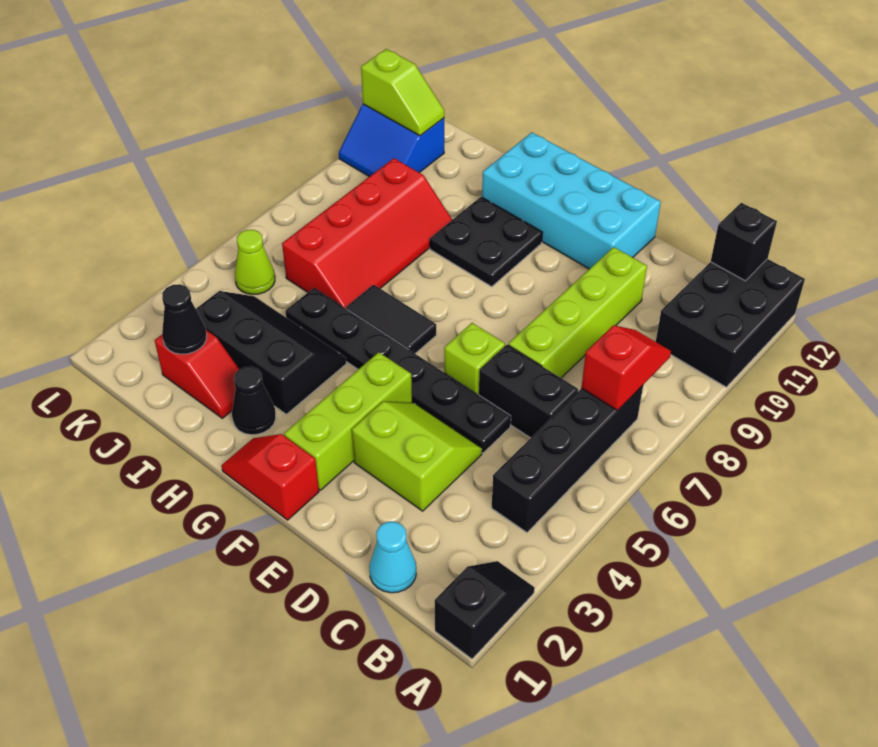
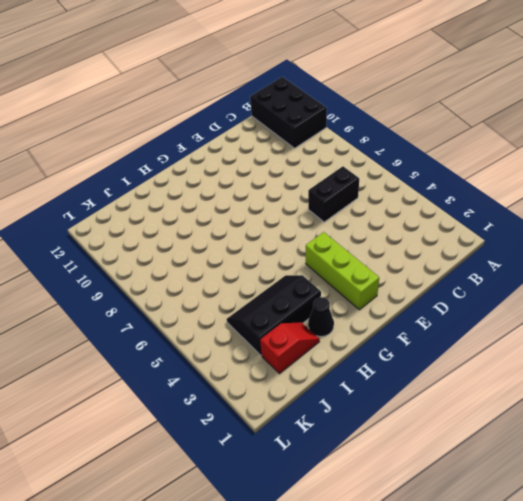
none -> black 1x2 slope [435,561,535,659]
none -> black 1x4 brick [492,385,643,532]
none -> cyan 1x1 cone [369,522,416,593]

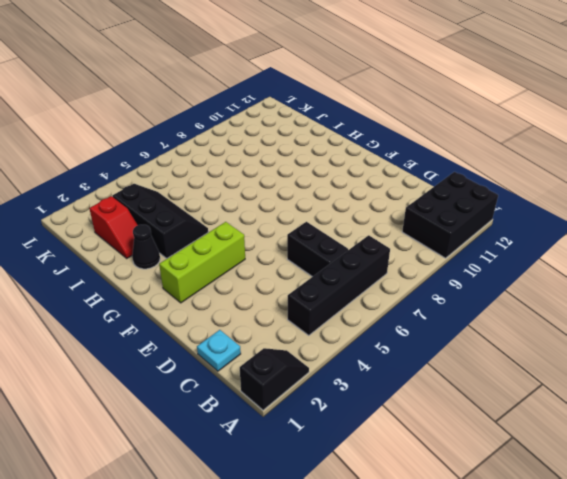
cyan 1x1 plate [197,330,241,371] -> cyan 1x1 cone [369,522,416,593]
none -> lime 2x2 slope [352,401,482,511]
none -> black 1x6 plate [286,288,511,453]
none -> lime 1x4 brick [508,247,647,378]

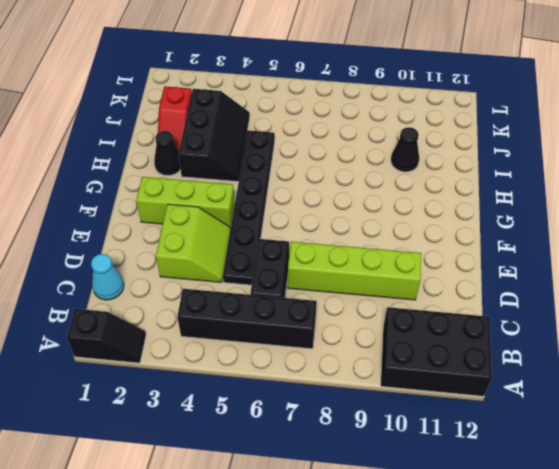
black 1x1 cone [391,127,419,172] -> black 1x1 cone moved to [162,284,207,354]
none -> lime 1x1 brick [444,323,505,395]
none -> cyan 2x4 brick [482,132,661,269]
none -> red 1x2 slope [221,434,319,520]

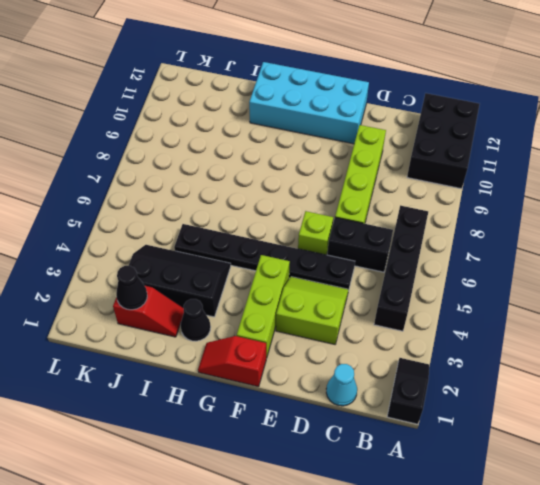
none -> black 1x2 tile [346,285,436,354]
none -> black 2x2 plate [430,197,543,287]
none -> red 2x4 slope [282,158,452,309]

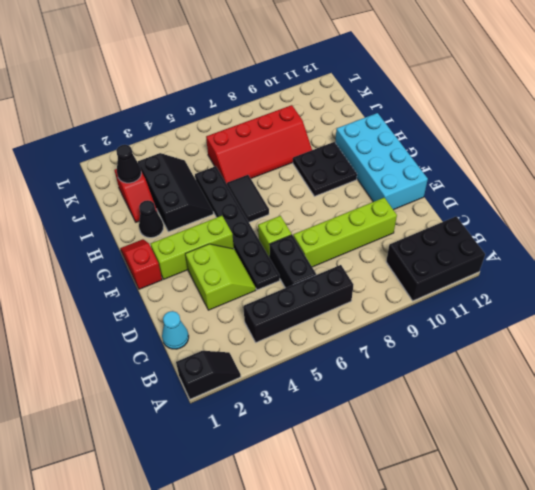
none -> lime 1x1 cone [235,230,275,295]
none -> blue 2x2 slope [339,104,444,177]
none -> red 1x2 slope [581,325,671,411]

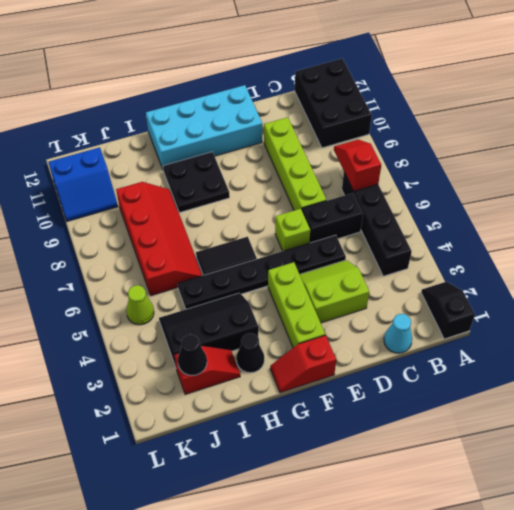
none -> black 1x1 brick [711,203,777,281]
none -> lime 1x2 slope [361,49,444,136]

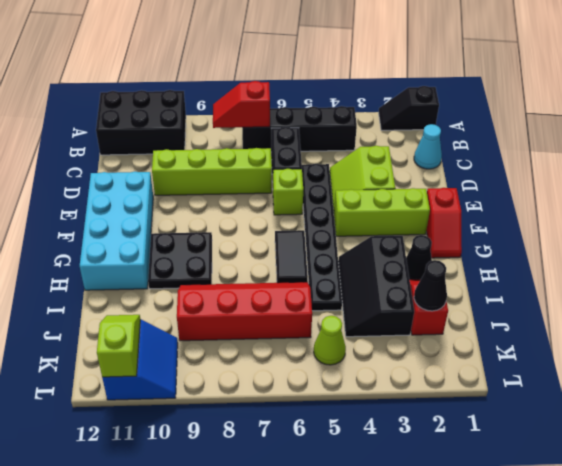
none -> black 1x1 brick [711,203,777,281]

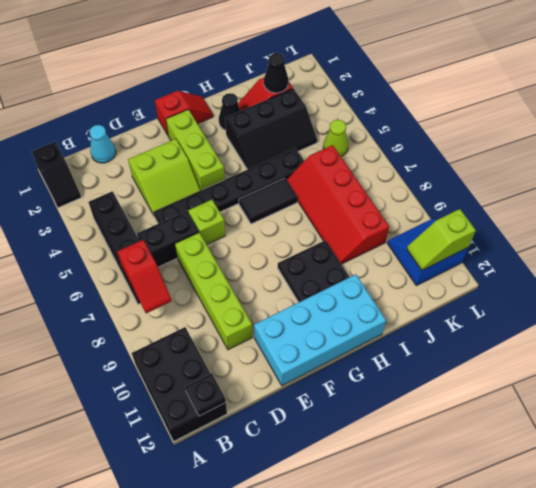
black 1x1 plate [185,373,226,416] -> black 1x1 brick [711,203,777,281]

